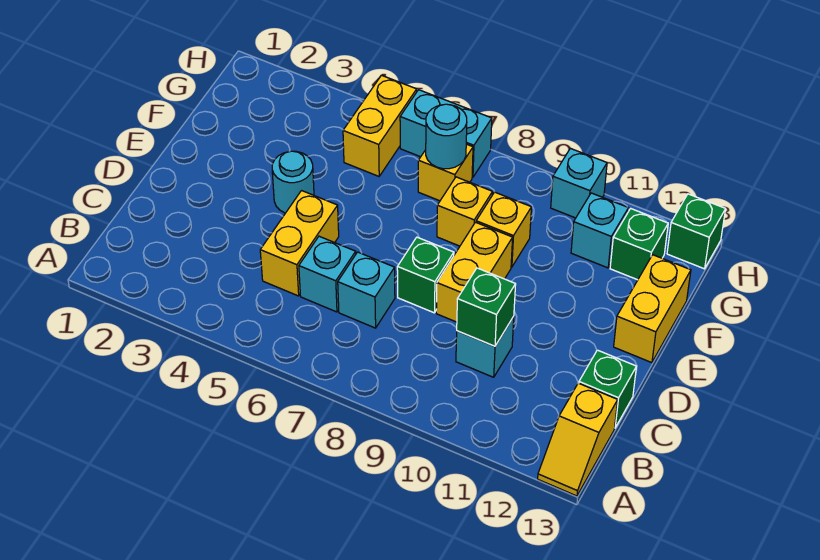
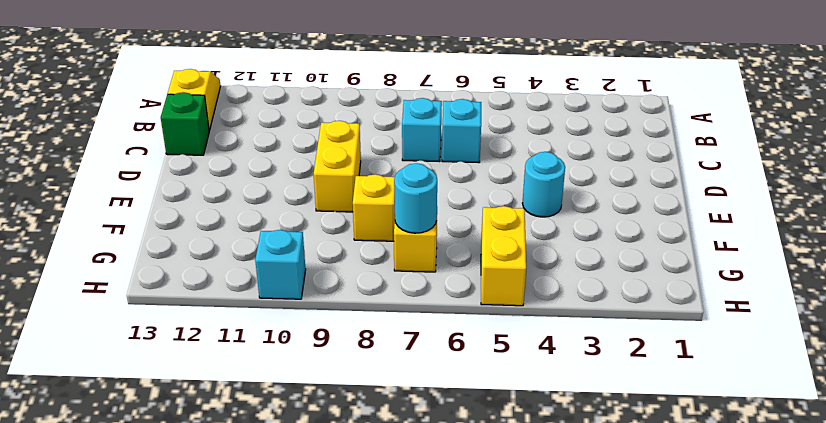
none -> yellow 1x2 brick [260,191,339,296]
none -> cyan 1x1 brick [456,316,514,377]
none -> green 1x1 brick [397,237,454,313]

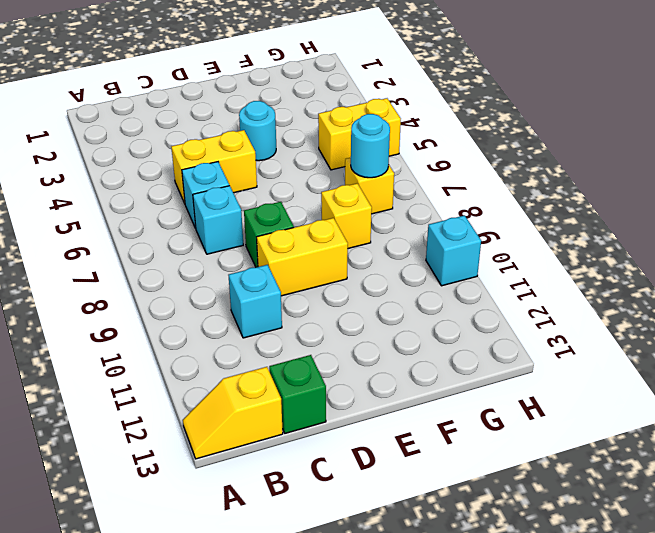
none -> yellow 1x2 brick [614,255,691,363]
none -> yellow 1x1 brick [476,192,531,267]
none -> cyan 1x1 brick [571,193,628,268]

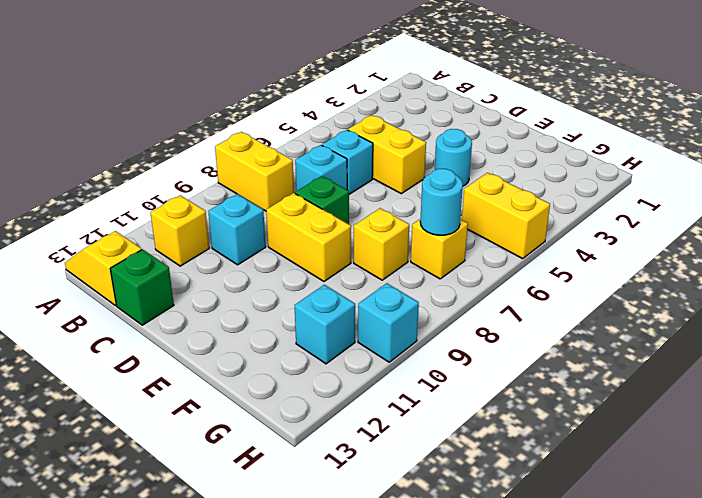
yellow 1x2 brick [215,132,294,211] -> yellow 1x2 brick moved to [614,255,691,363]
yellow 1x1 brick [150,195,209,266] -> yellow 1x1 brick moved to [476,192,531,267]
none -> green 1x1 brick [610,209,668,280]
none -> cyan 1x2 brick [400,90,492,177]
none -> green 1x1 brick [667,194,726,269]

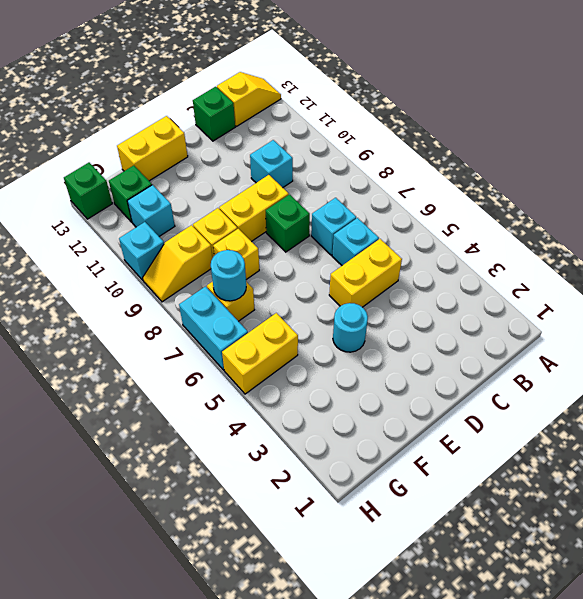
yellow 1x2 slope [143,225,212,302] -> none
none -> green 1x1 brick [457,268,516,346]

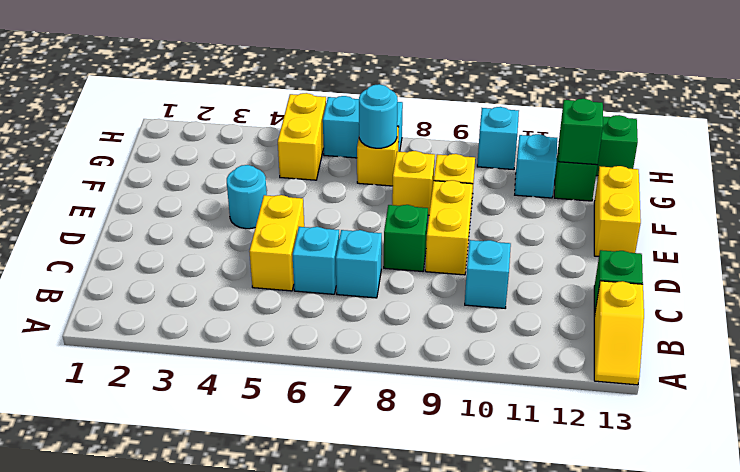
green 1x1 brick [559,99,603,165] -> green 1x1 brick moved to [457,268,516,346]

